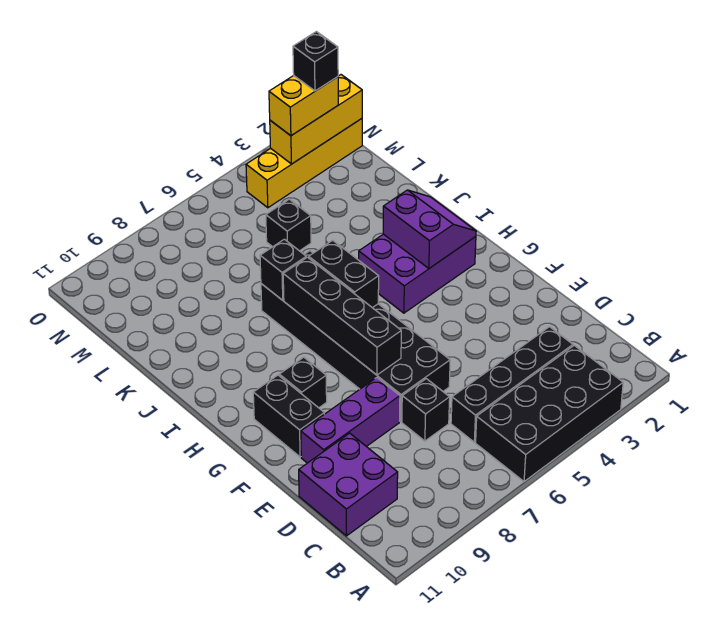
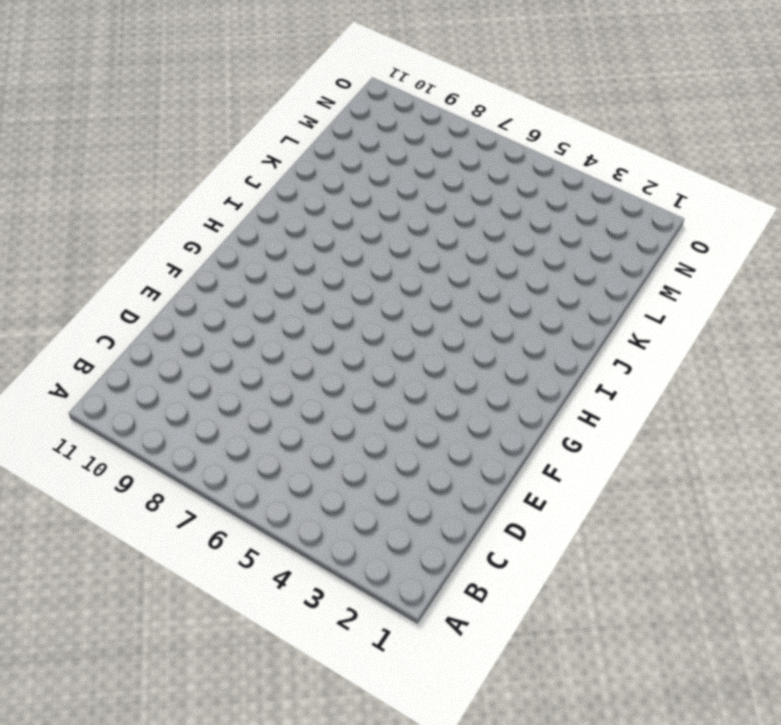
none -> black 2x4 brick [476,345,623,482]
none -> black 1x4 brick [451,327,573,442]
none -> purple 2x2 brick [299,433,398,536]

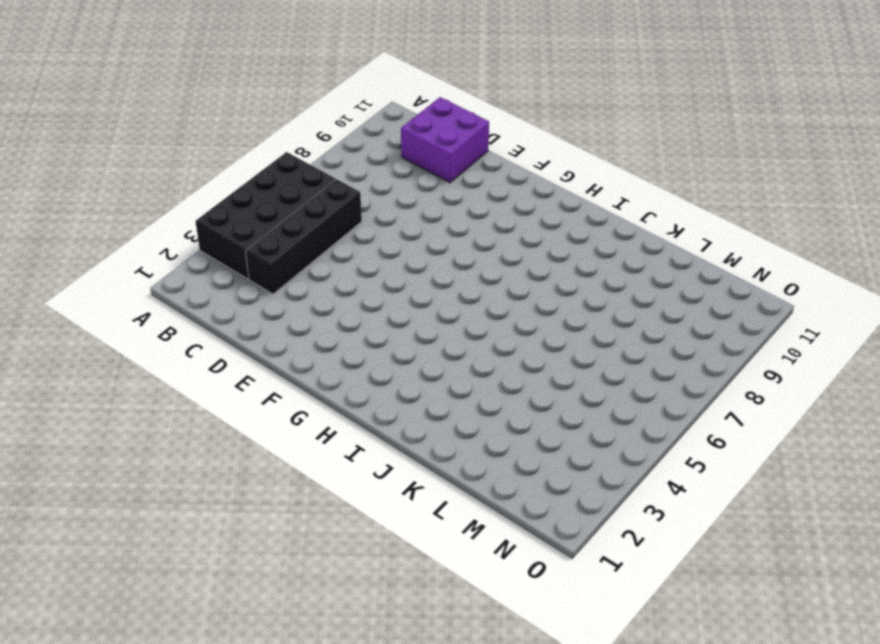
none -> black 1x1 brick [402,379,450,441]
none -> black 2x6 brick [261,251,450,422]
none -> purple 1x3 brick [301,378,400,463]

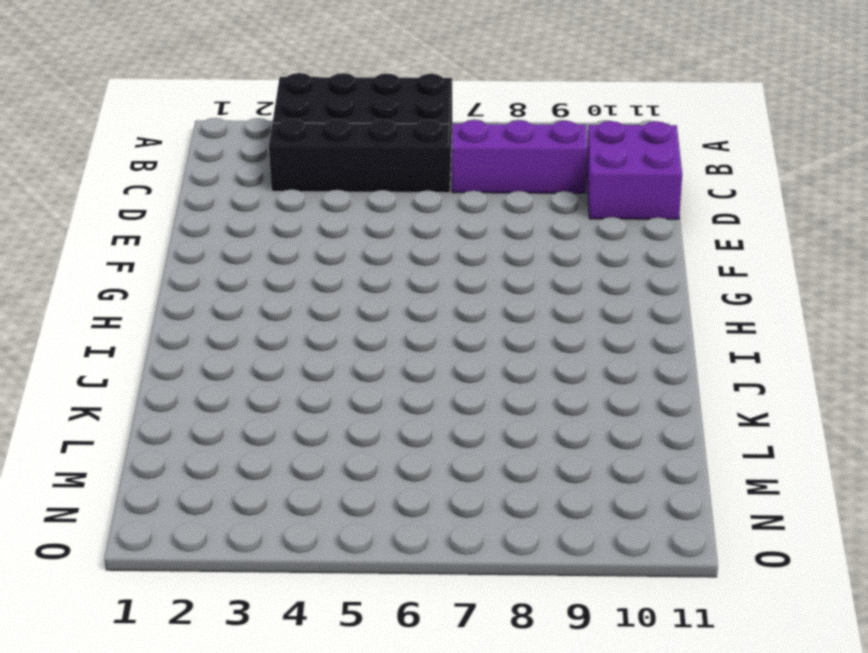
purple 1x3 brick [452,120,587,193] -> purple 1x3 brick moved to [301,378,400,463]
none -> black 1x1 brick [402,379,450,441]
none -> black 2x6 brick [261,251,450,422]
none -> black 1x2 brick [253,375,324,457]

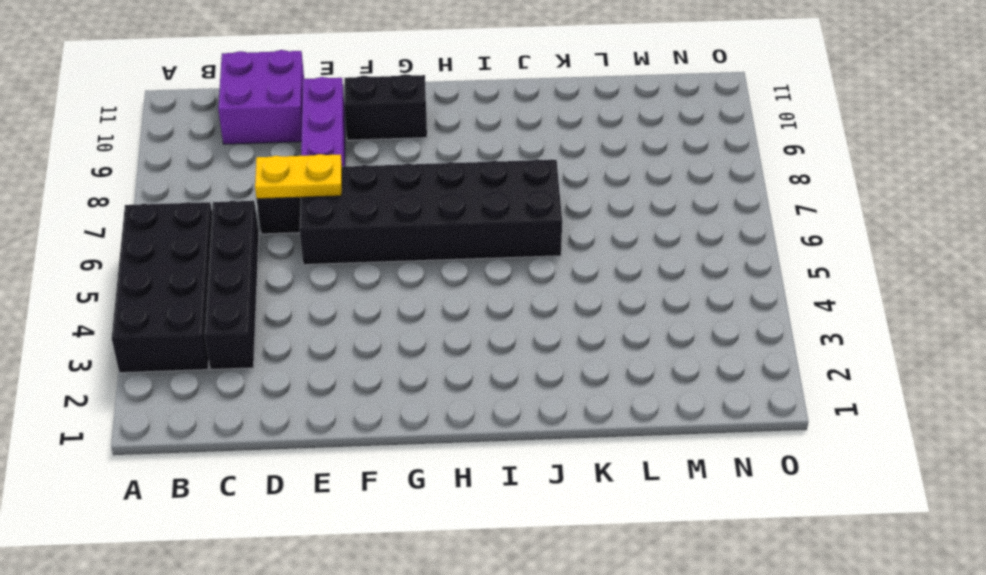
yellow 1x2 plate [255,154,342,199] -> none
none -> black 1x1 brick [279,357,327,408]
none -> purple 2x3 brick [359,234,476,313]
none -> black 1x1 brick [266,199,311,251]

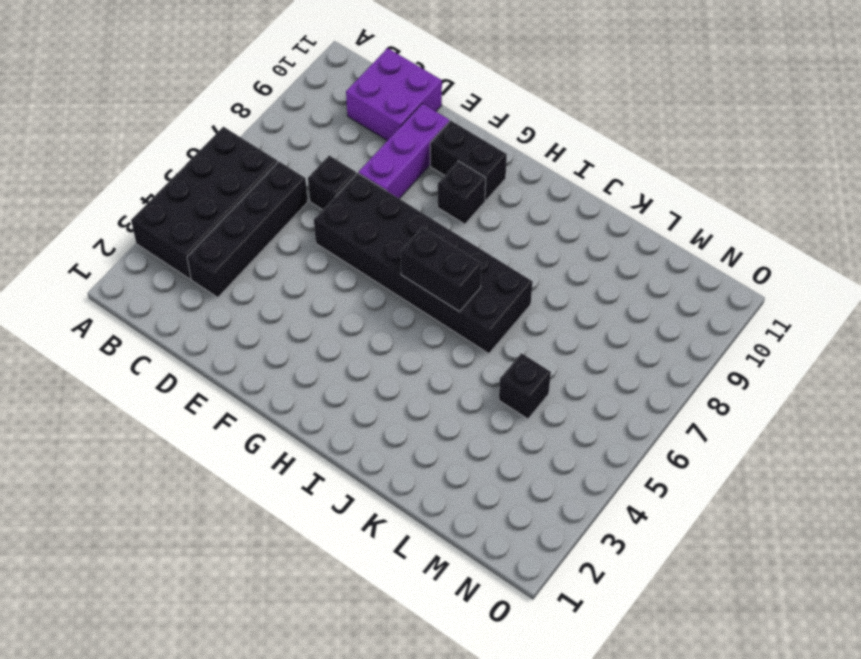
none -> purple 2x3 brick [359,234,476,313]
none -> yellow 1x4 brick [246,119,362,208]
none -> black 1x4 brick [283,257,401,375]

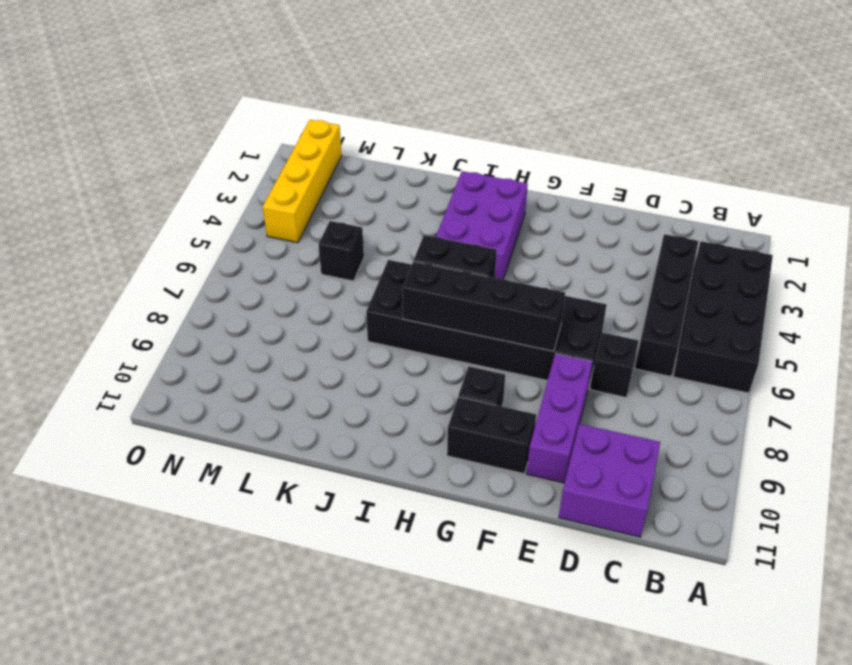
none -> purple 2x2 slope [383,190,476,268]
none -> black 1x1 brick [260,239,306,300]
none -> yellow 1x3 brick [270,75,362,164]

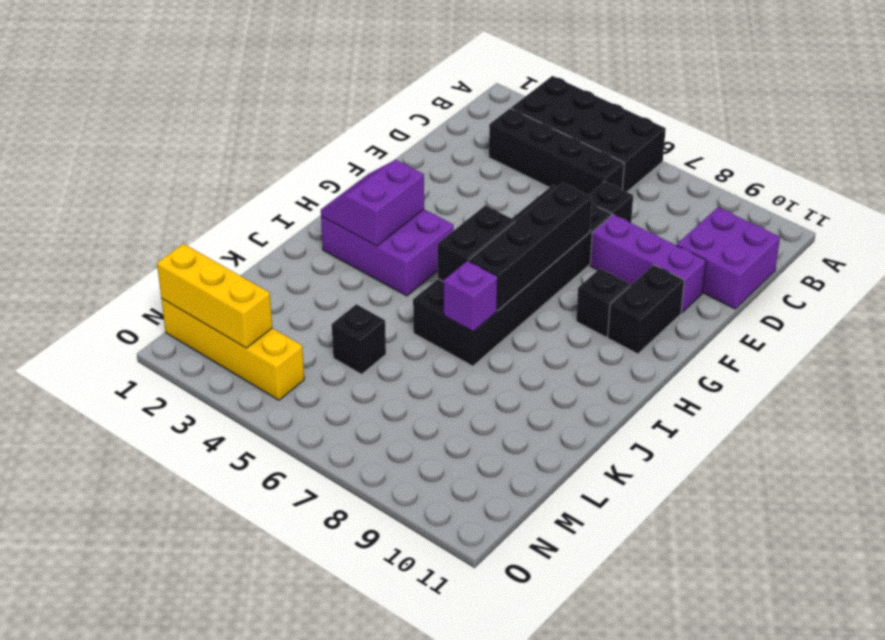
purple 1x1 brick [444,261,498,332] -> black 1x1 brick [260,239,306,300]
none -> yellow 1x2 brick [269,76,338,136]
none -> black 1x1 brick [293,32,338,91]

